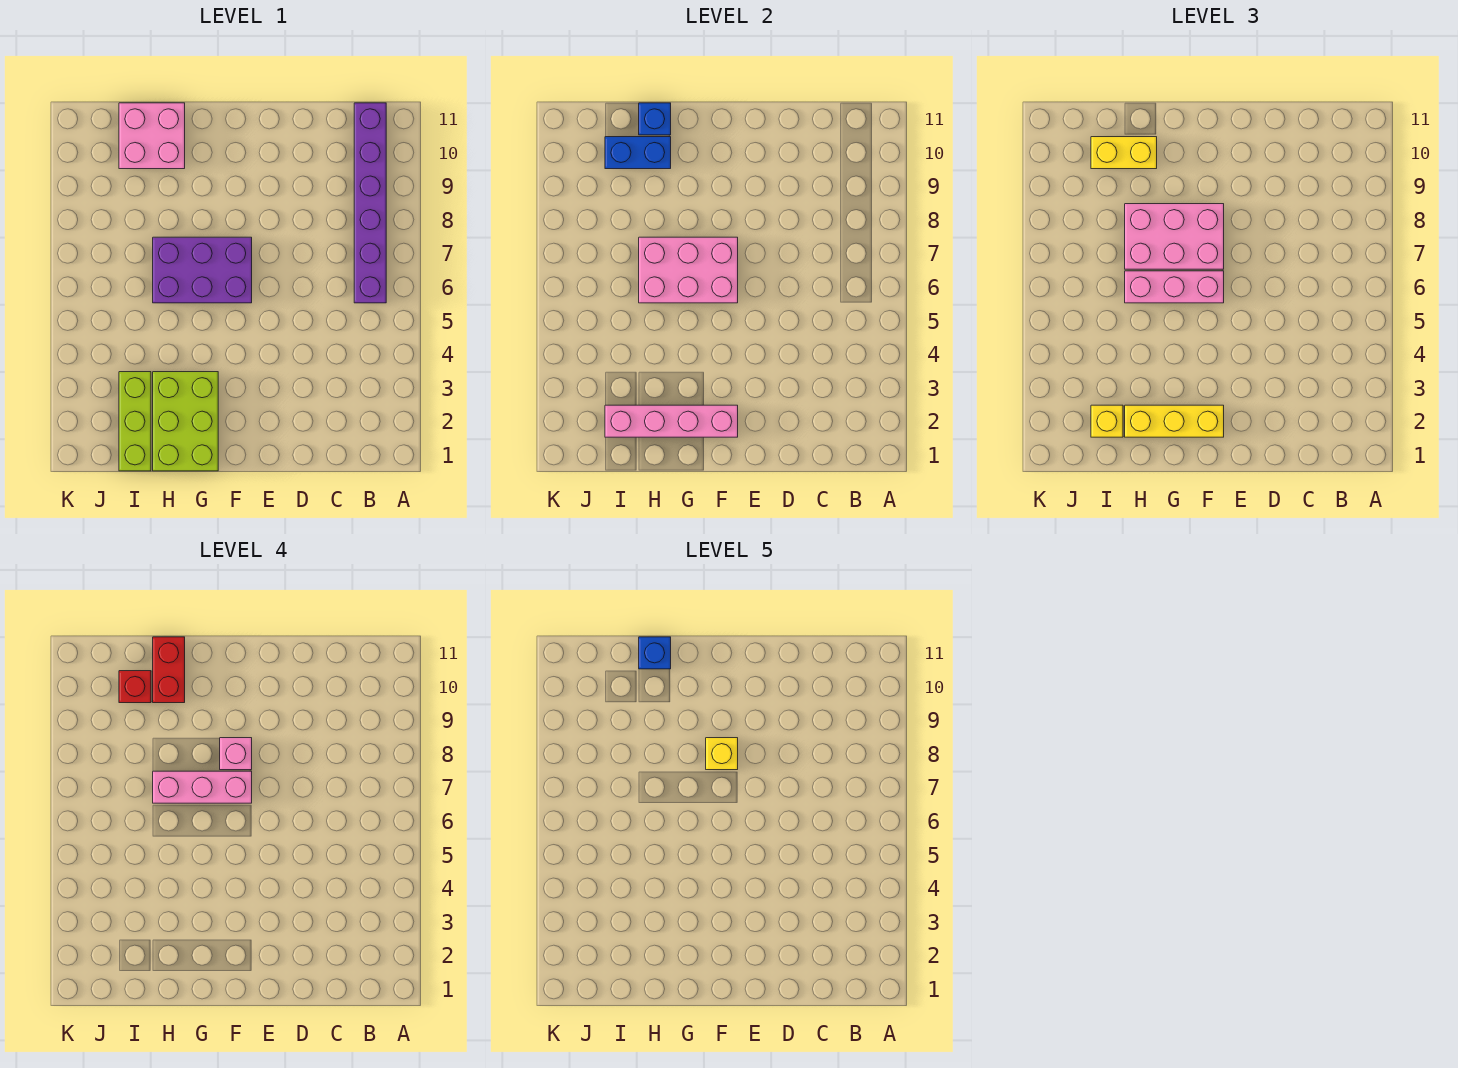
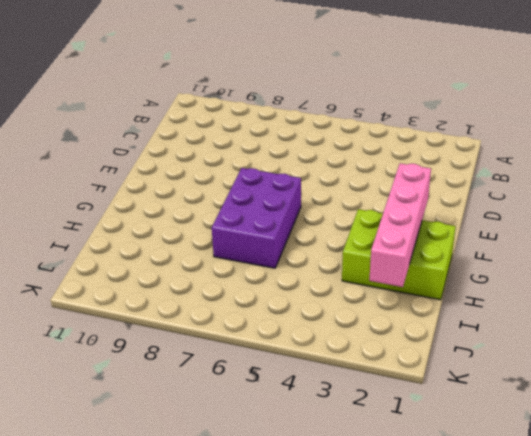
none -> purple 1x6 brick [354,103,386,303]
none -> pink 2x2 brick [119,103,185,169]
none -> lime 1x3 brick [119,372,151,471]

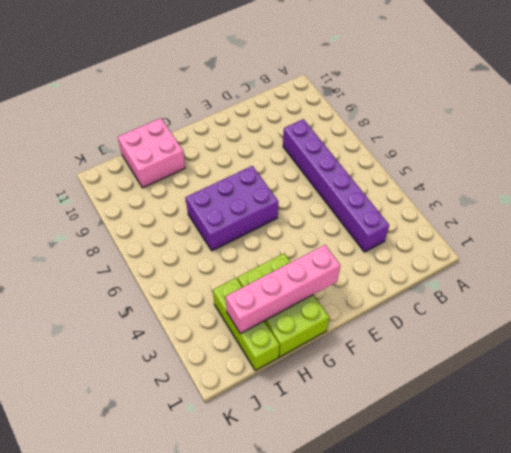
purple 1x6 brick [283,119,389,252] -> purple 1x6 brick moved to [354,103,386,303]
none -> pink 2x3 brick [639,237,738,303]
none -> blue 1x2 brick [605,137,671,169]
none -> blue 1x1 brick [639,103,671,135]

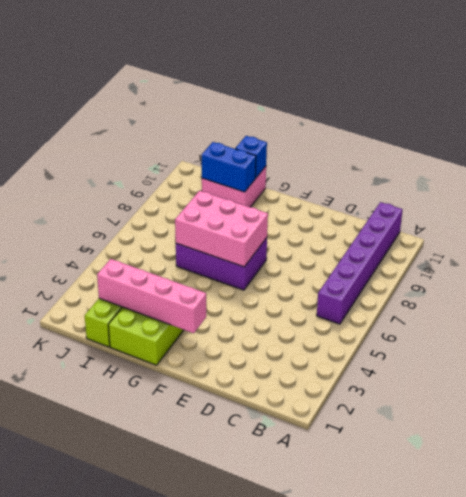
none -> yellow 1x3 brick [1125,405,1224,437]
none -> pink 1x3 brick [1125,271,1224,303]
none -> pink 2x3 brick [1125,204,1224,269]

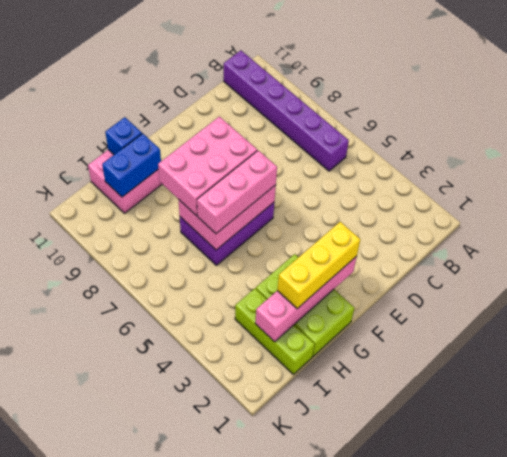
none -> yellow 1x2 brick [1091,137,1157,169]
none -> yellow 1x1 brick [1091,405,1123,437]
none -> pink 1x3 brick [153,771,252,803]

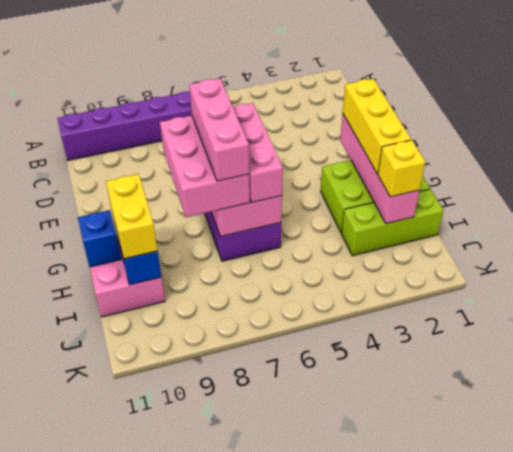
none -> pink 1x1 brick [220,738,252,770]
none -> red 1x2 brick [153,637,185,703]
none -> red 1x1 brick [119,671,151,703]

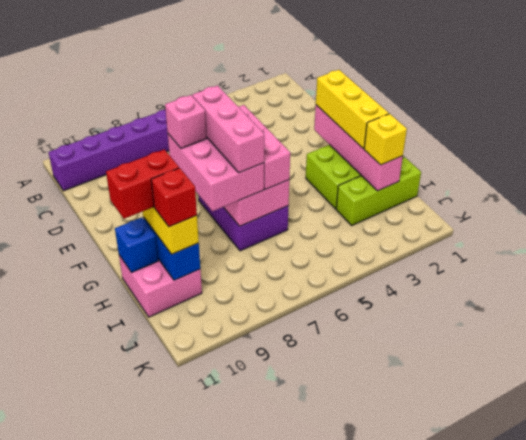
none -> yellow 1x1 brick [706,738,738,770]
none -> blue 1x1 brick [639,637,671,669]

